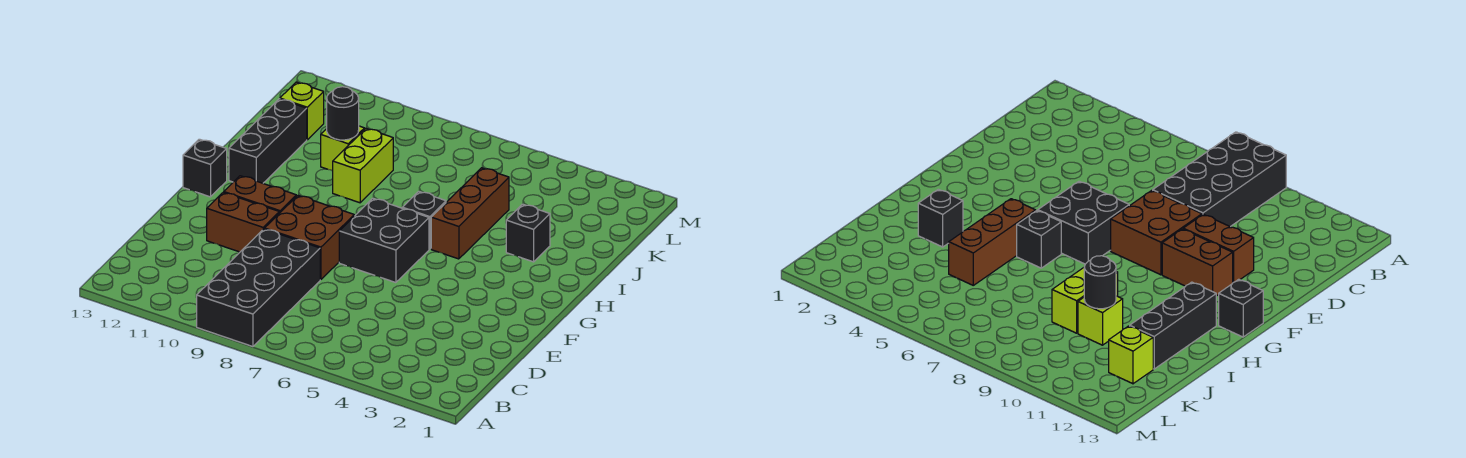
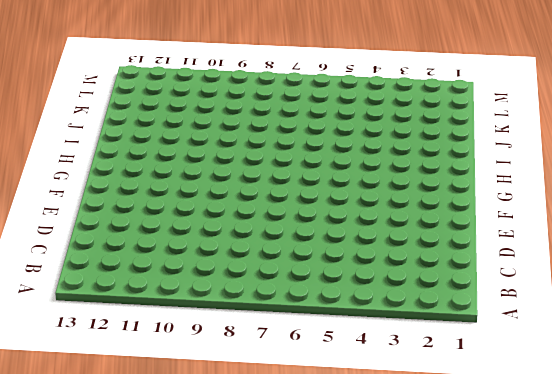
none -> black 2x4 brick [197,229,320,347]
none -> brown 2x2 brick [265,195,354,280]
none -> brown 1x2 brick [207,192,279,252]

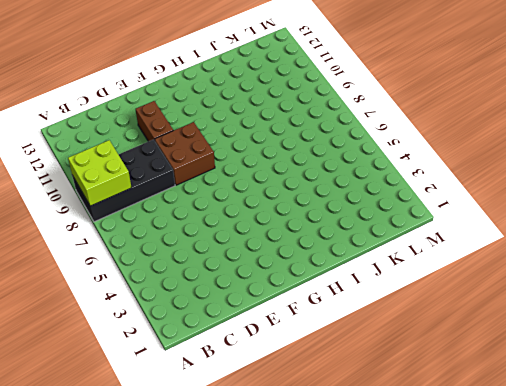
lime 2x2 brick [68,140,132,206] -> none
none -> black 2x2 brick [339,198,429,283]
none -> brown 1x2 brick [224,176,296,213]
none -> black 1x1 brick [183,139,227,197]

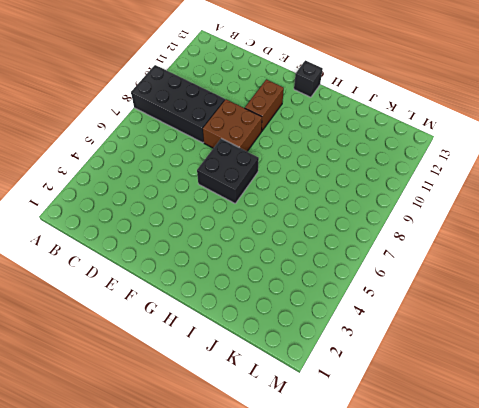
none -> brown 1x2 brick [207,192,279,252]
none -> brown 1x3 brick [431,168,509,259]
none -> black 1x1 brick [402,192,446,249]

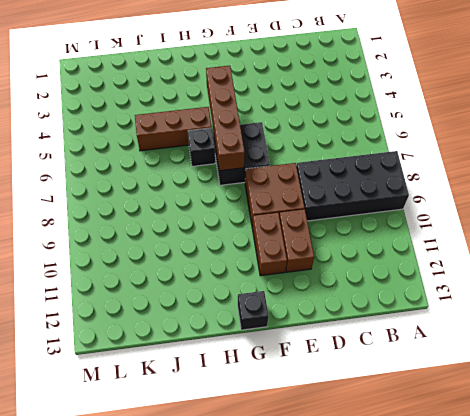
brown 1x4 brick [206,66,245,171] -> none
none -> black 1x3 brick [229,99,307,183]
none -> black 1x1 brick [506,204,550,262]
none -> lime 1x2 brick [333,128,393,203]

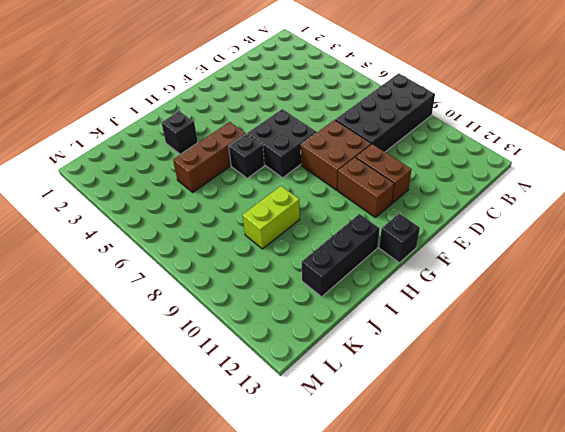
none -> lime 1x1 brick [321,126,365,171]
none -> lime 1x1 brick [280,82,324,140]
none -> black 1x1 round brick [327,87,359,140]

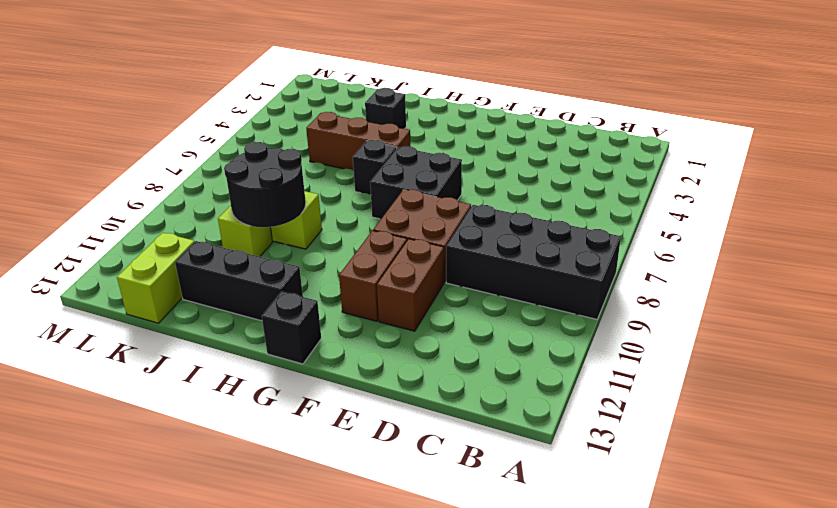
black 2x2 round brick [224,142,306,227] -> black 1x1 round brick [327,87,359,140]
lime 1x2 brick [117,233,195,323] -> lime 1x1 brick [280,82,324,140]

